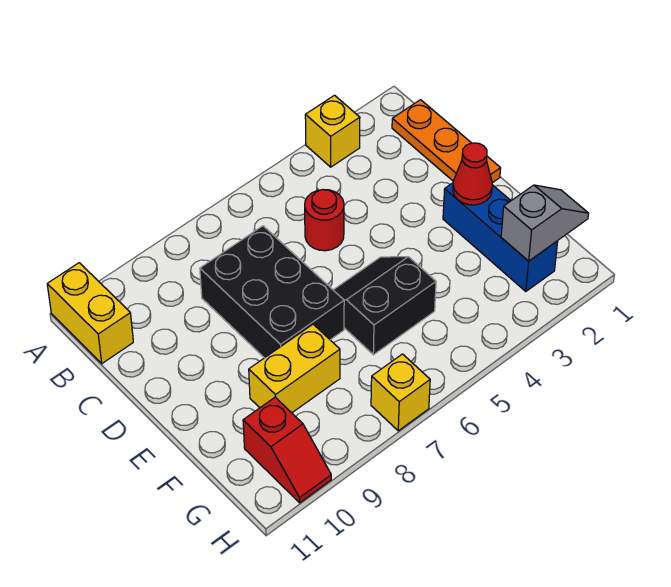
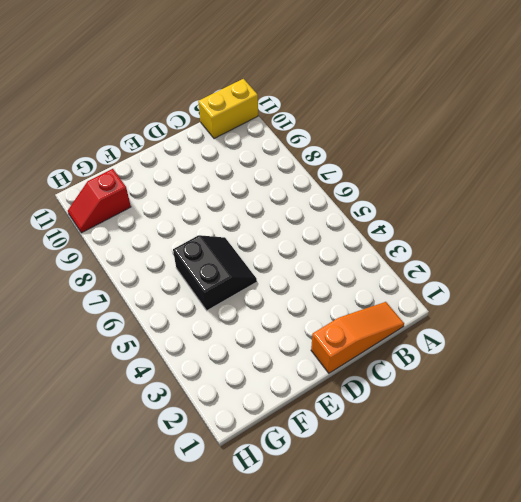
orange 1x3 slope [311,302,404,373] -> orange 1x3 plate [392,100,501,183]
none -> yellow 1x1 brick [305,95,360,167]
none -> red 1x1 round brick [305,190,344,251]
none -> black 2x3 brick [200,226,344,358]

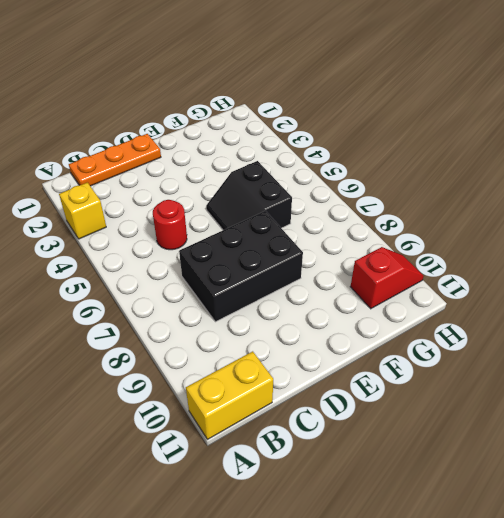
none -> blue 1x3 brick [443,183,558,291]
none -> yellow 1x2 brick [249,324,340,413]
none -> yellow 1x1 brick [371,354,430,431]

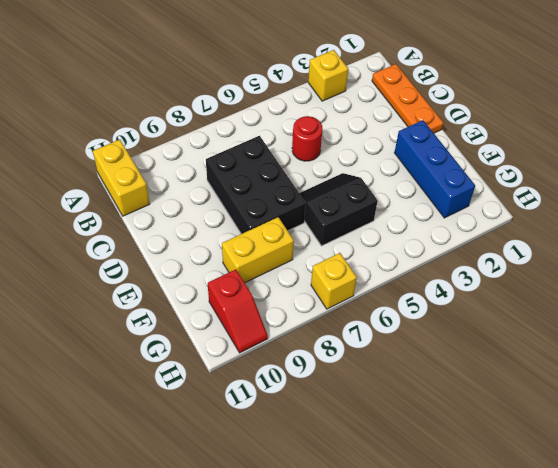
none -> red 1x1 cone [453,143,492,205]
none -> grey 1x2 slope [501,185,589,261]

